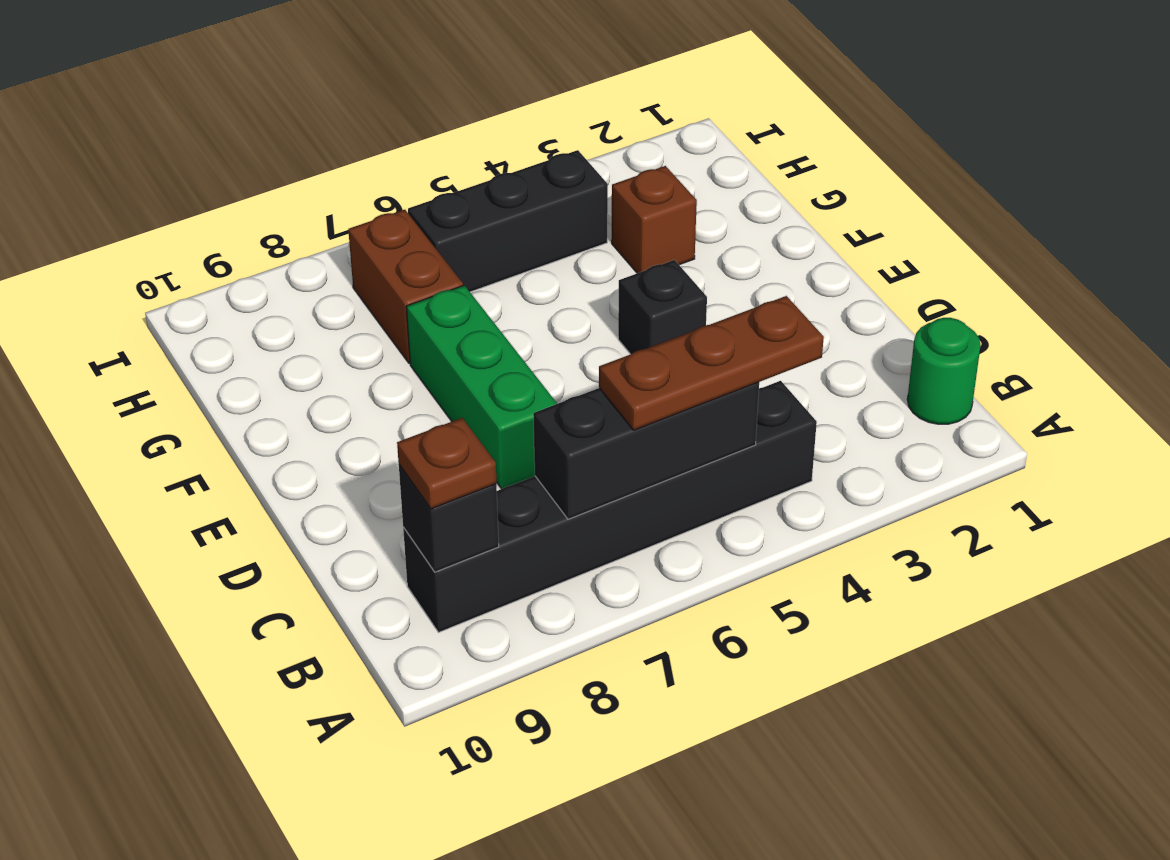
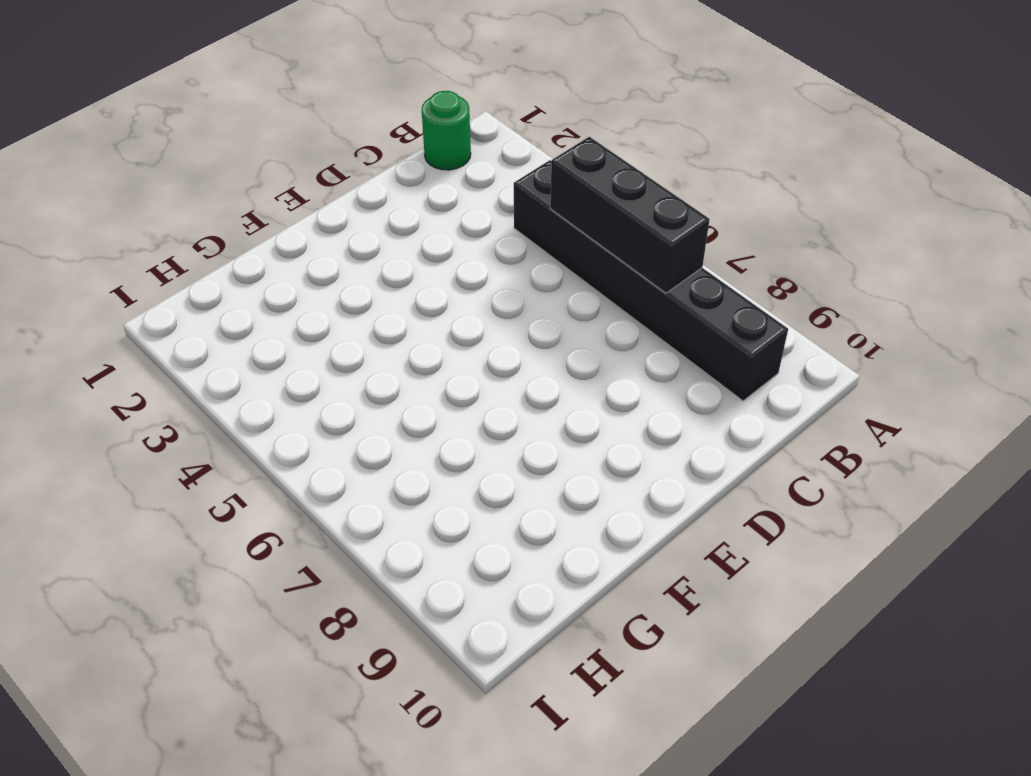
none -> green 1x3 brick [406,285,557,489]
none -> black 1x1 brick [618,260,707,354]

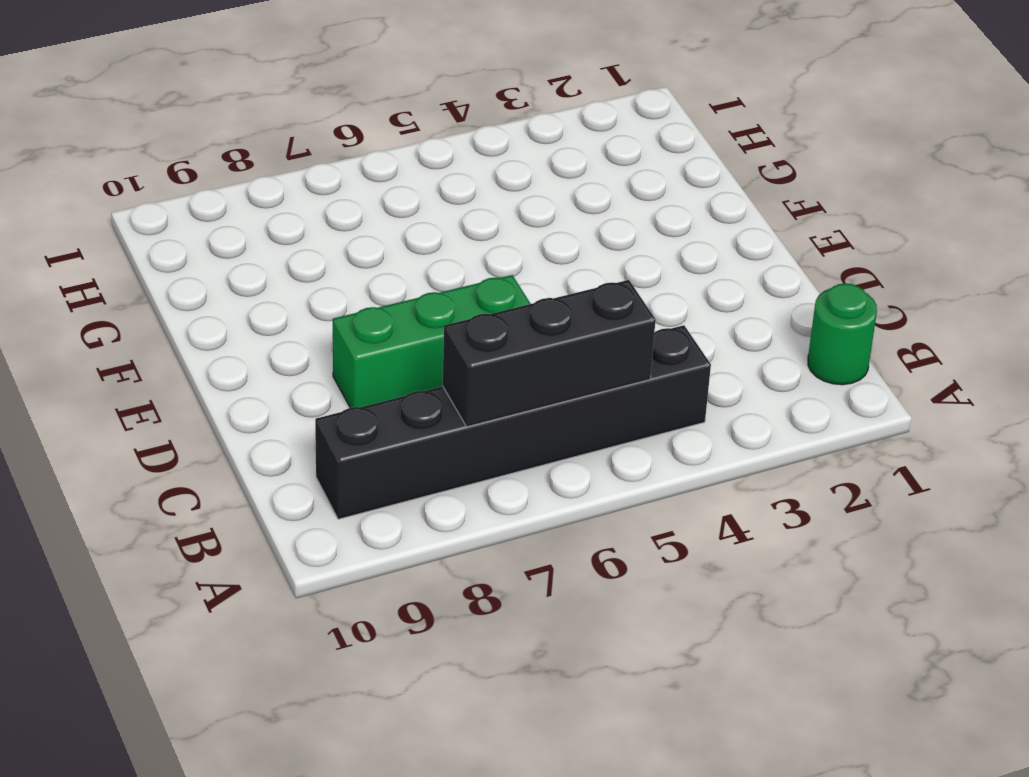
green 1x3 brick [333,275,530,408] -> green 1x3 brick turned to [406,285,557,489]
none -> black 1x1 brick [618,260,707,354]
none -> brown 1x1 brick [612,166,697,273]

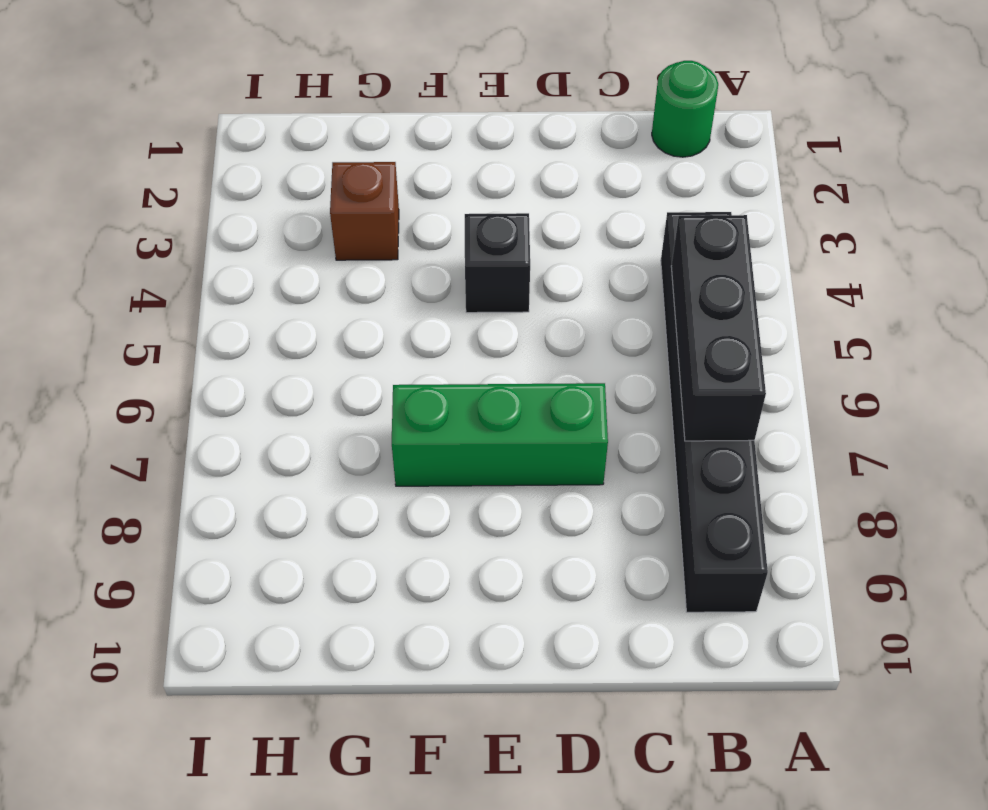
none -> brown 1x2 brick [348,210,463,363]
none -> black 1x3 brick [408,150,608,292]

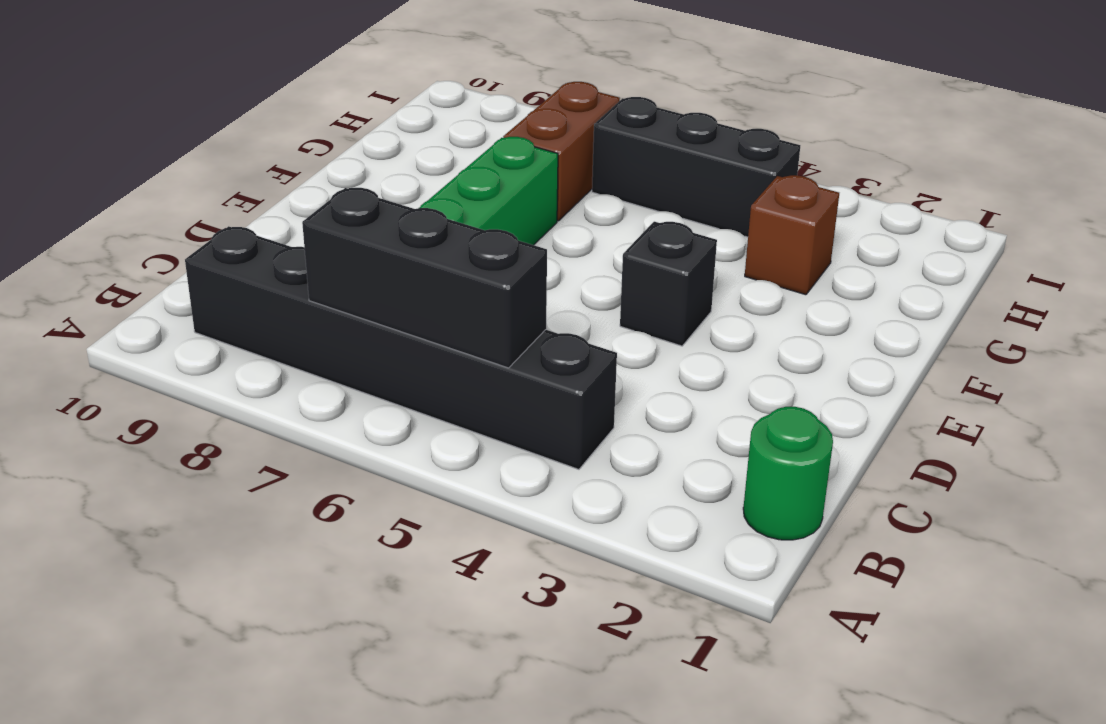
none -> black 1x1 brick [399,465,499,572]
none -> brown 1x3 plate [599,296,824,430]

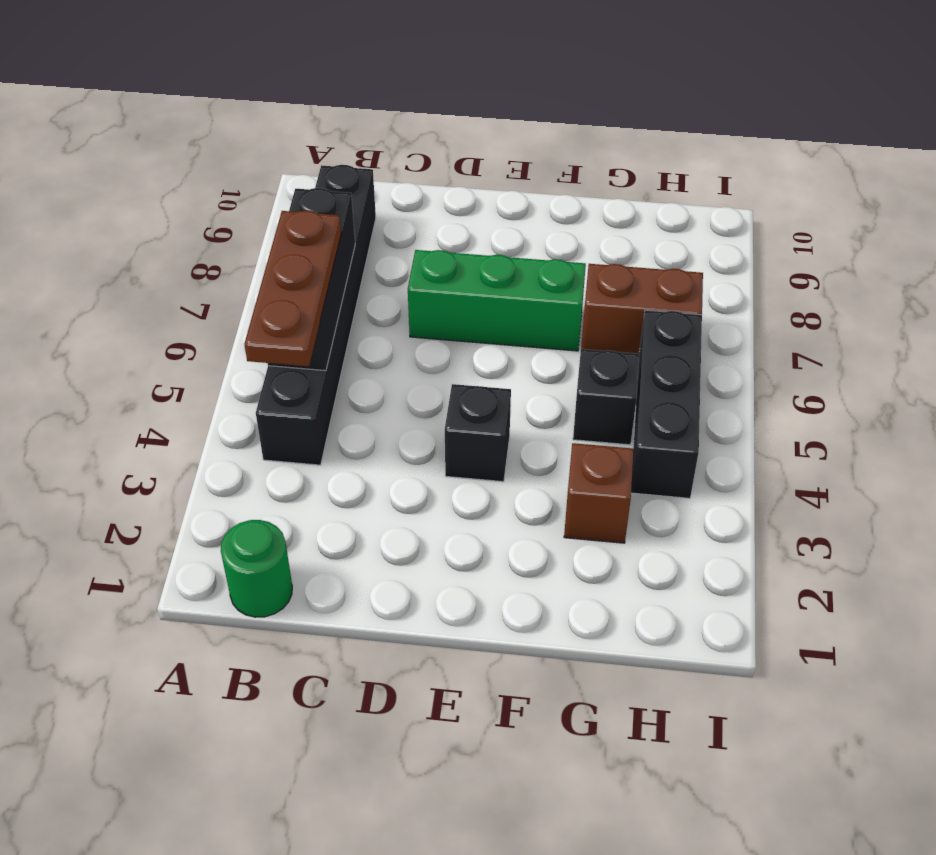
black 1x1 brick [573,349,639,445] -> black 1x1 brick moved to [399,465,499,572]
none -> brown 1x1 plate [397,418,497,509]

